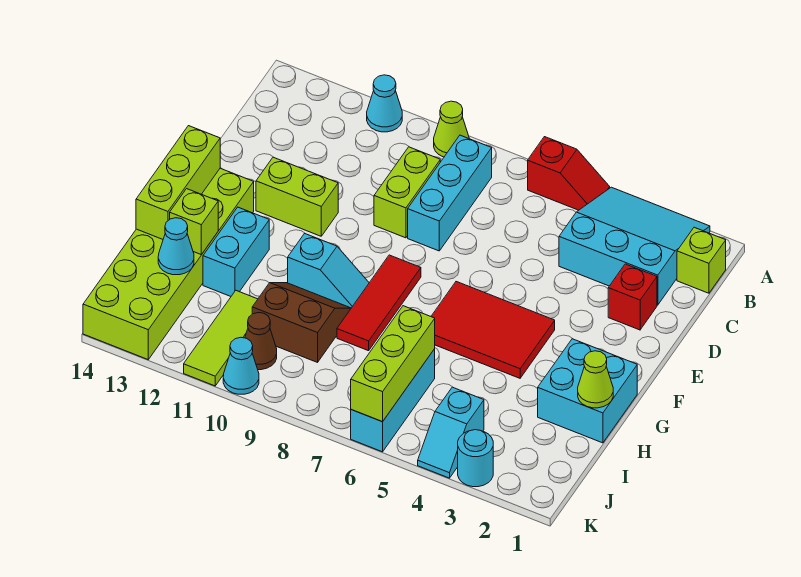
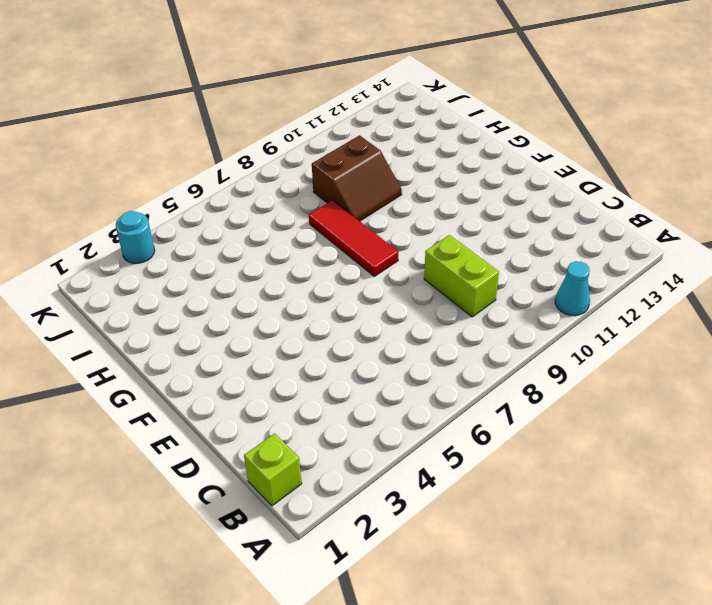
none -> cyan 3x3 slope [559,187,710,305]
none -> red 1x2 slope [528,137,610,210]
none -> lime 1x1 cone [434,101,469,157]

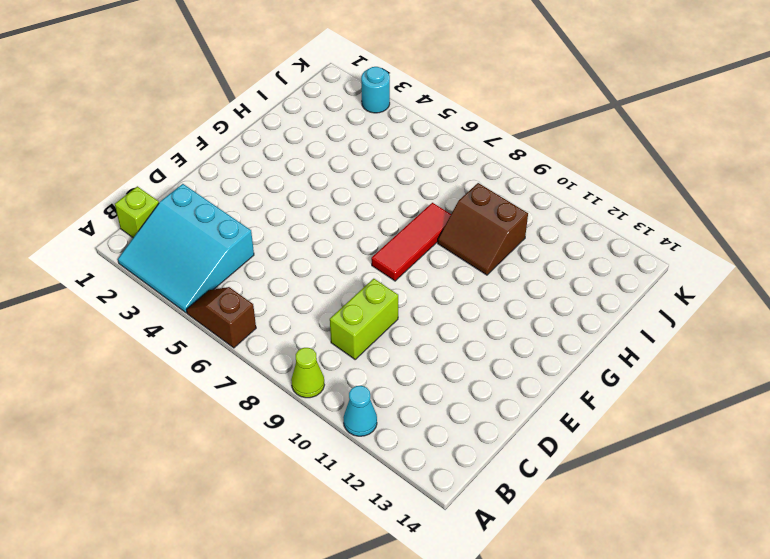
brown 1x2 slope [186,287,256,348] -> red 1x2 slope [528,137,610,210]
none -> cyan 1x3 brick [408,135,492,251]
none -> red 1x1 brick [608,264,657,330]
none -> lime 1x2 brick [256,157,338,236]

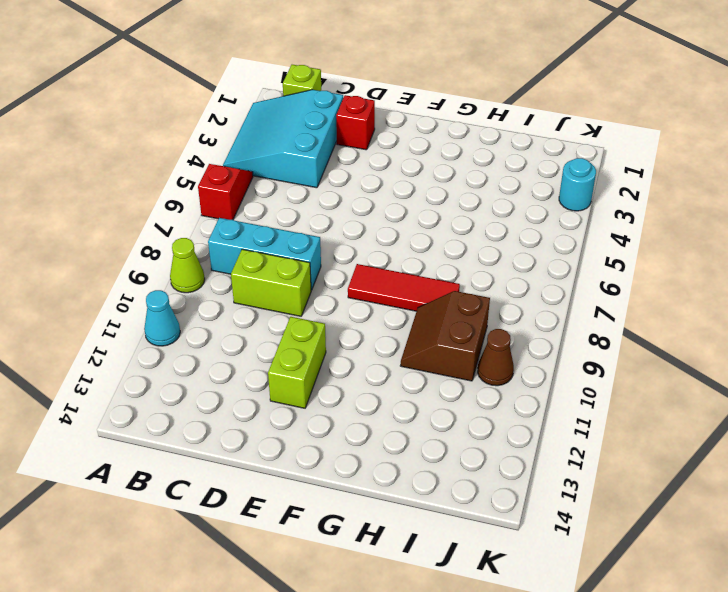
none -> red 2x3 tile [431,282,555,378]
none -> lime 2x6 brick [83,168,254,359]
none -> cyan 2x2 brick [538,339,637,443]

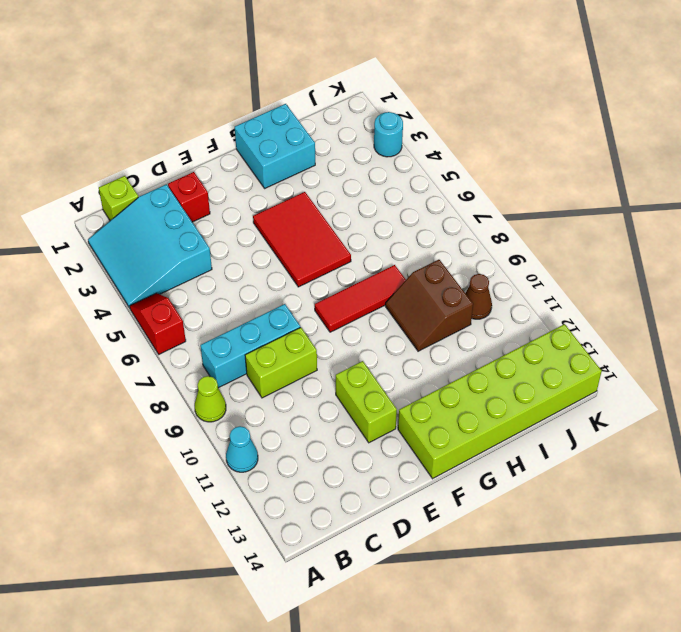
none -> cyan 1x2 slope [288,234,369,308]
none -> cyan 1x2 brick [203,207,269,296]
none -> cyan 1x3 brick [351,349,435,452]

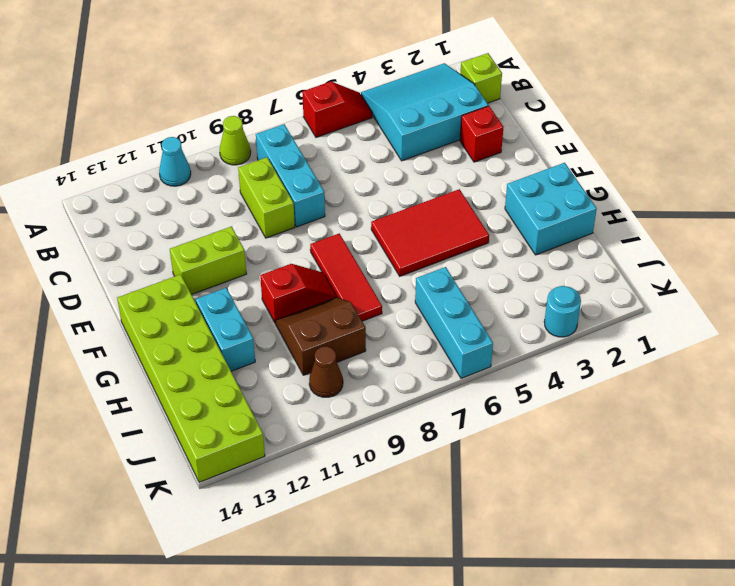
red 1x2 slope [260,264,336,323] -> cyan 1x2 slope [288,234,369,308]
none -> lime 1x3 tile [184,291,258,386]
none -> cyan 1x2 slope [418,387,484,478]
none -> cyan 1x1 cone [223,337,259,394]

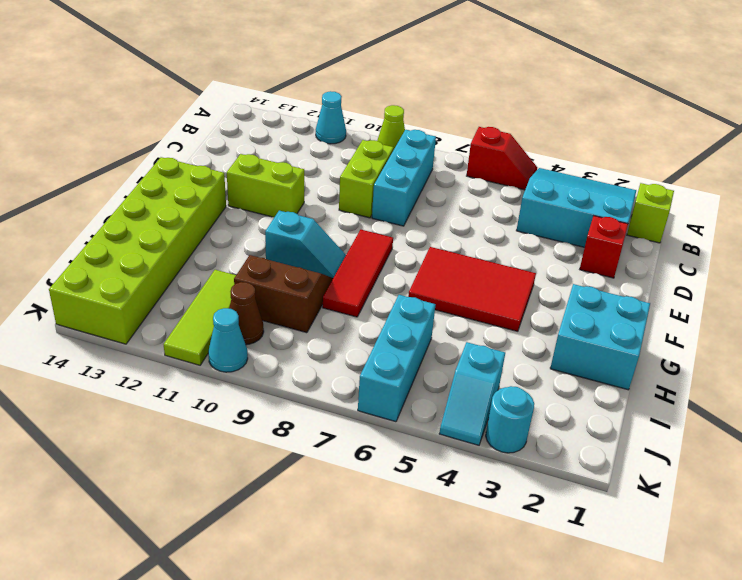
none -> cyan 1x2 brick [203,207,269,296]
none -> lime 1x3 brick [136,126,220,239]
none -> lime 1x1 cone [578,351,613,408]

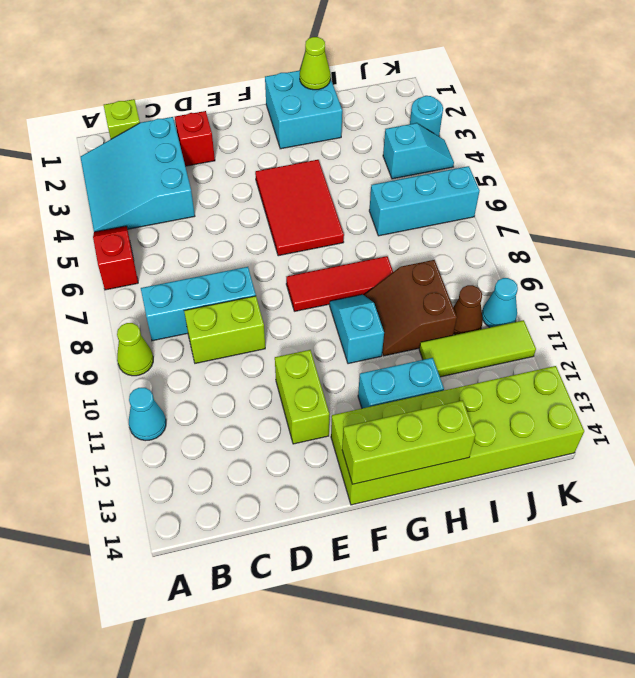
none -> lime 1x1 brick [170,189,218,255]
none -> lime 1x3 brick [351,306,435,422]
none -> cyan 1x1 cone [158,218,194,275]

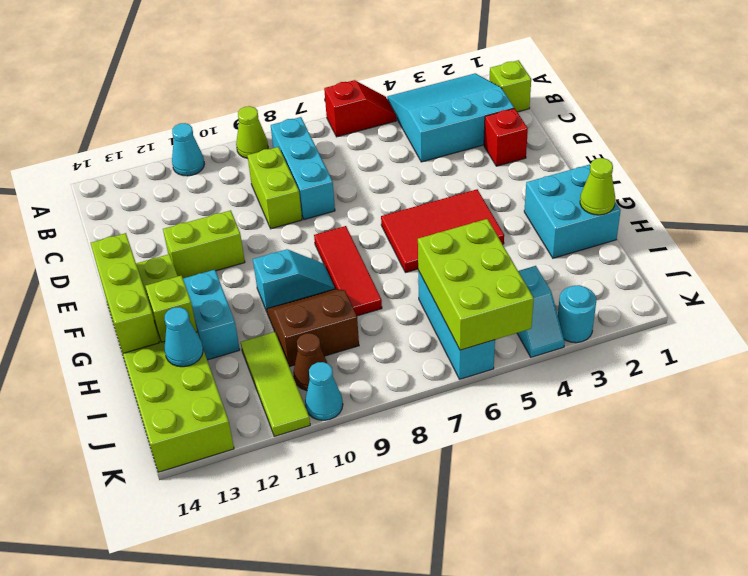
lime 2x3 brick [418,219,534,350] -> lime 1x3 brick [351,306,435,422]

